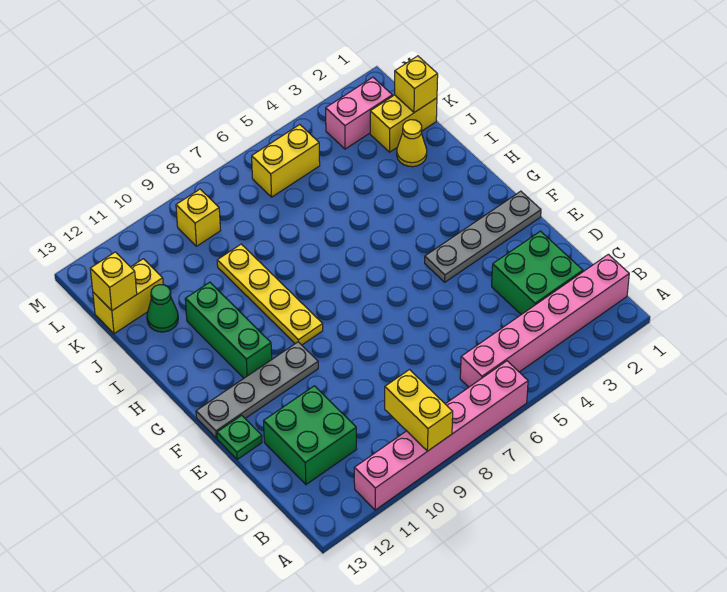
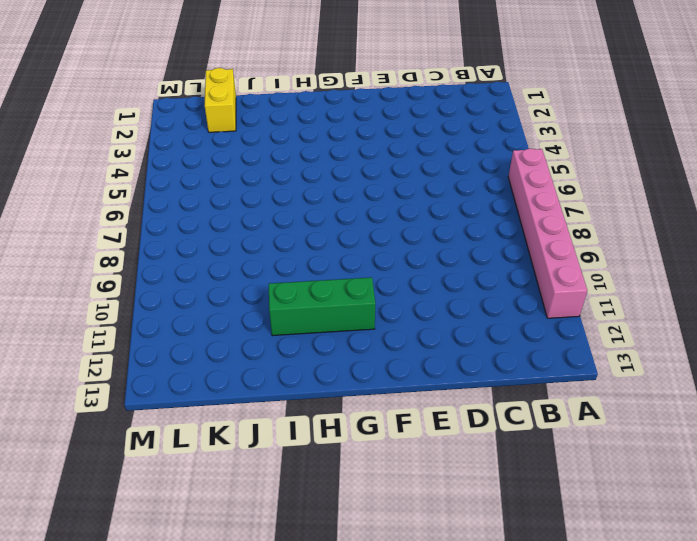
none -> pink 1x6 brick [460,254,629,387]
none -> green 2x2 brick [492,231,583,315]
none -> green 2x2 brick [264,386,357,485]

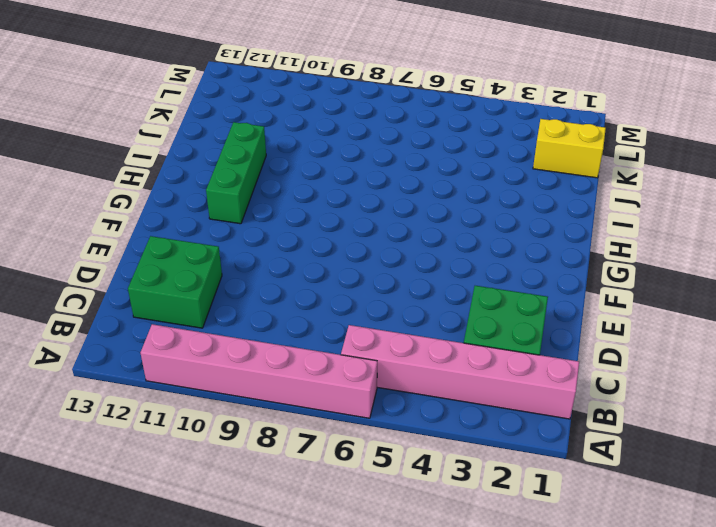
none -> green 1x1 plate [217,415,262,459]
none -> grey 1x4 plate [425,191,541,282]
none -> grey 1x4 plate [196,342,318,438]

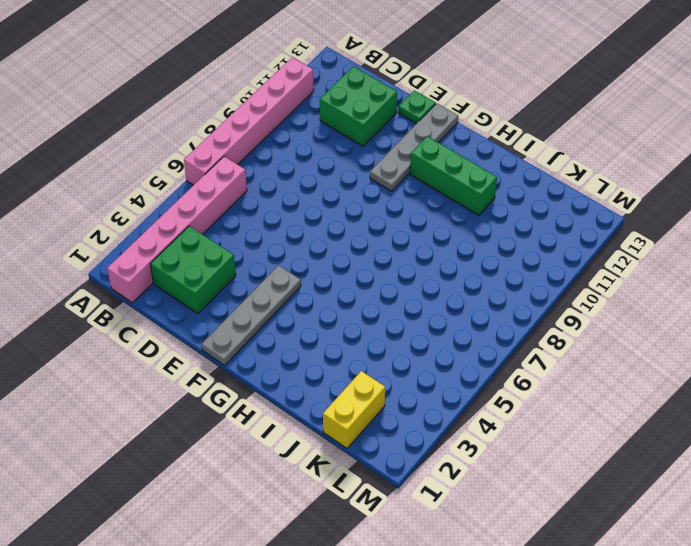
none -> yellow 1x4 plate [217,244,323,345]
none -> yellow 1x1 cone [397,120,427,167]
none -> green 1x1 cone [147,285,178,332]

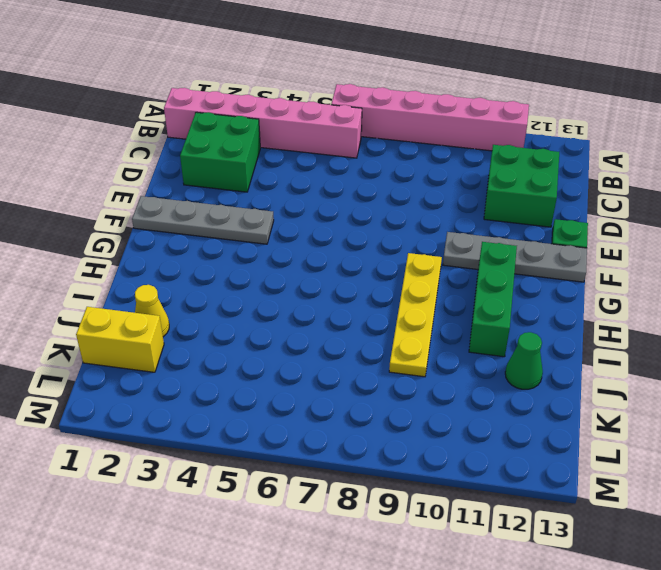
none -> yellow 1x2 brick [93,259,163,334]
none -> pink 1x2 brick [326,77,392,149]
none -> yellow 1x2 brick [252,125,320,197]

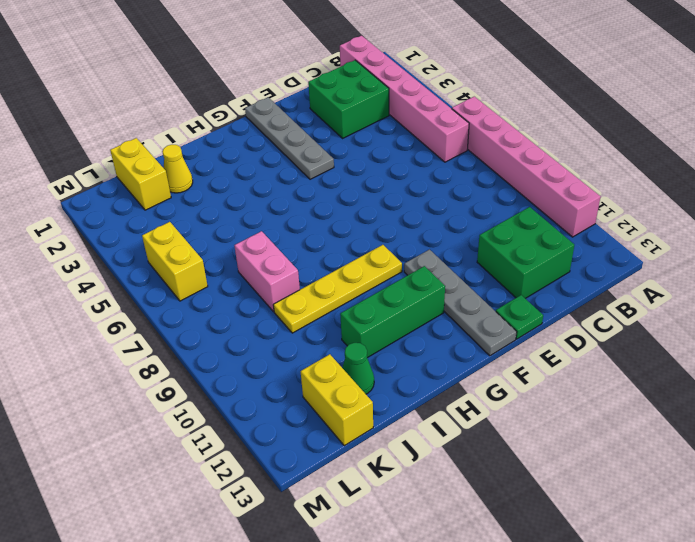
pink 1x2 brick [234,231,300,312] -> pink 1x2 brick moved to [326,77,392,149]
none -> yellow 1x1 brick [176,189,221,246]
none -> yellow 1x2 brick [385,370,453,451]
none -> yellow 1x1 brick [395,56,438,113]

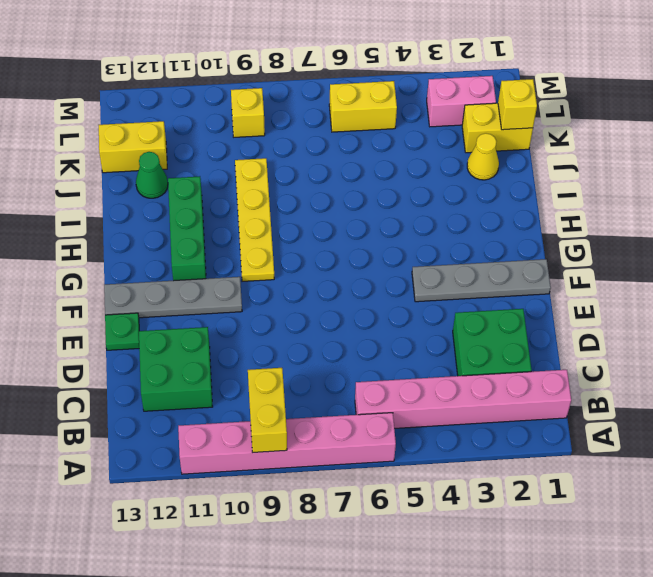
none -> yellow 1x1 brick [90,252,137,311]

